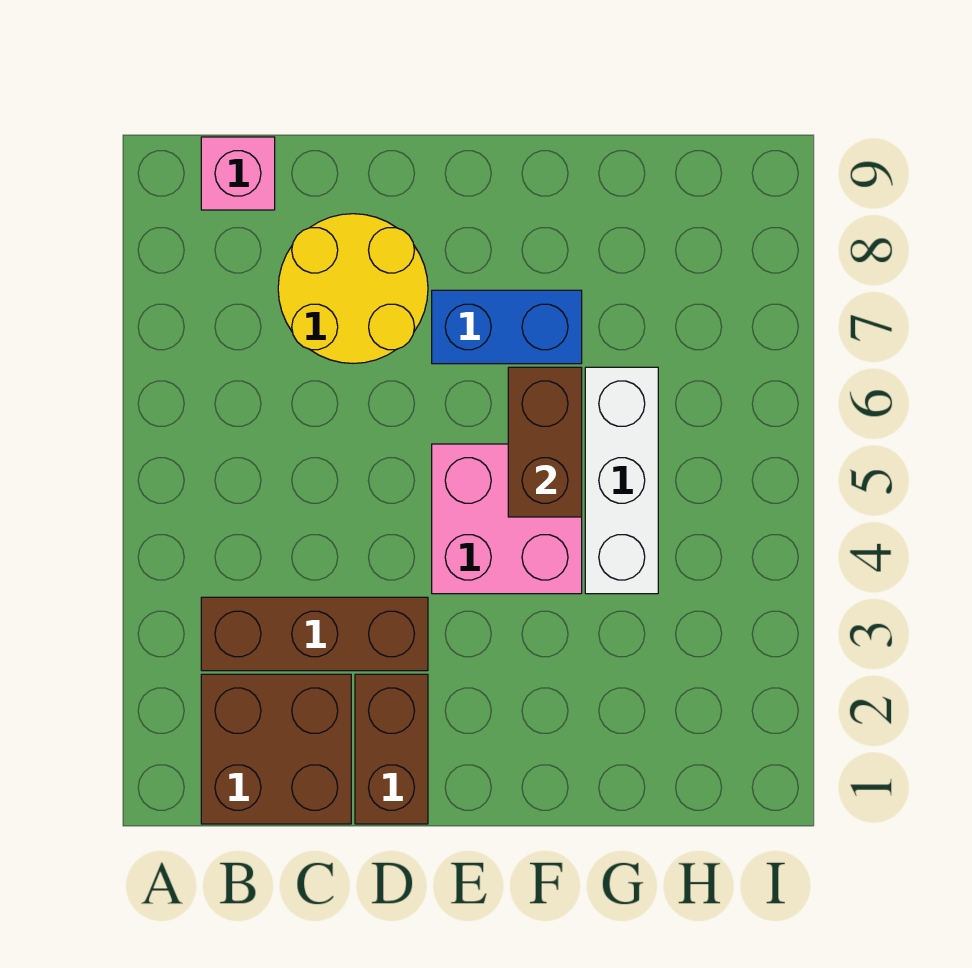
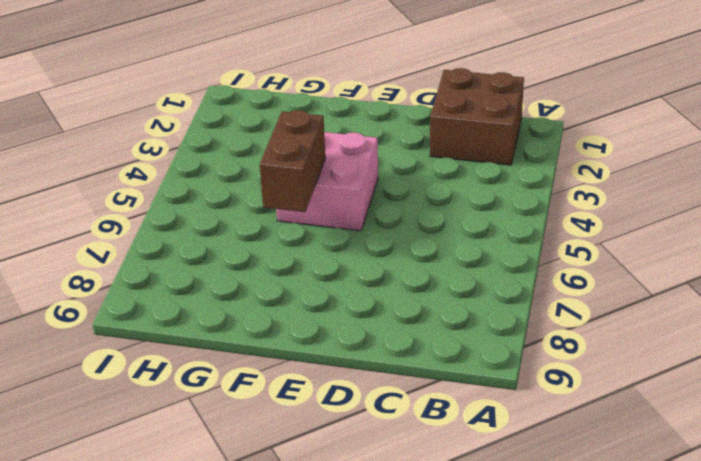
none -> brown 1x3 brick [201,597,428,671]
none -> pink 1x1 brick [201,137,275,210]

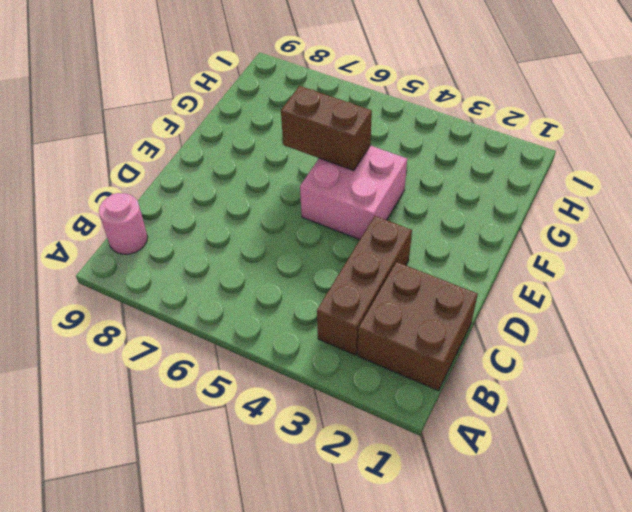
pink 1x1 round brick [99,193,148,254] -> pink 1x1 brick [201,137,275,210]
none -> yellow 2x2 round brick [278,214,428,363]
none -> brown 1x2 brick [355,674,428,824]

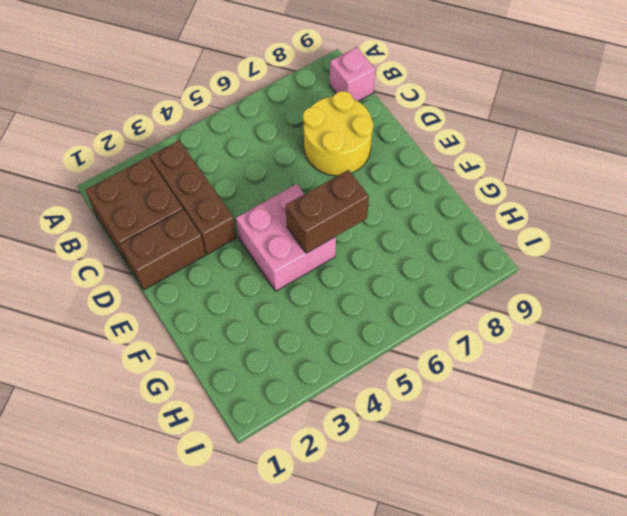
none -> blue 1x2 brick [432,290,582,364]
none -> white 1x3 brick [585,367,658,594]

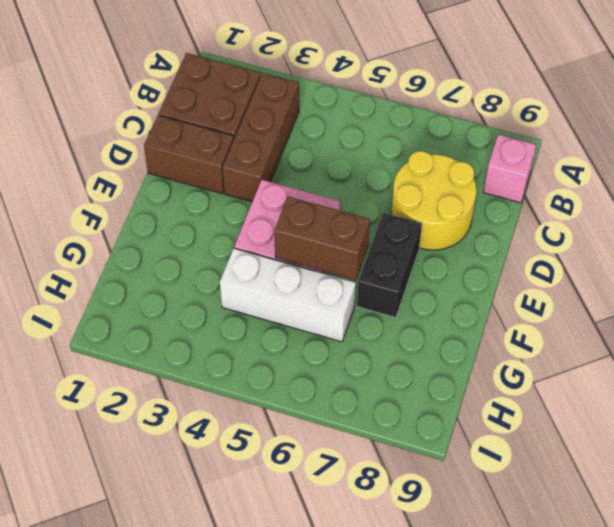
black 1x2 brick [357,213,422,318] -> blue 1x2 brick [432,290,582,364]

